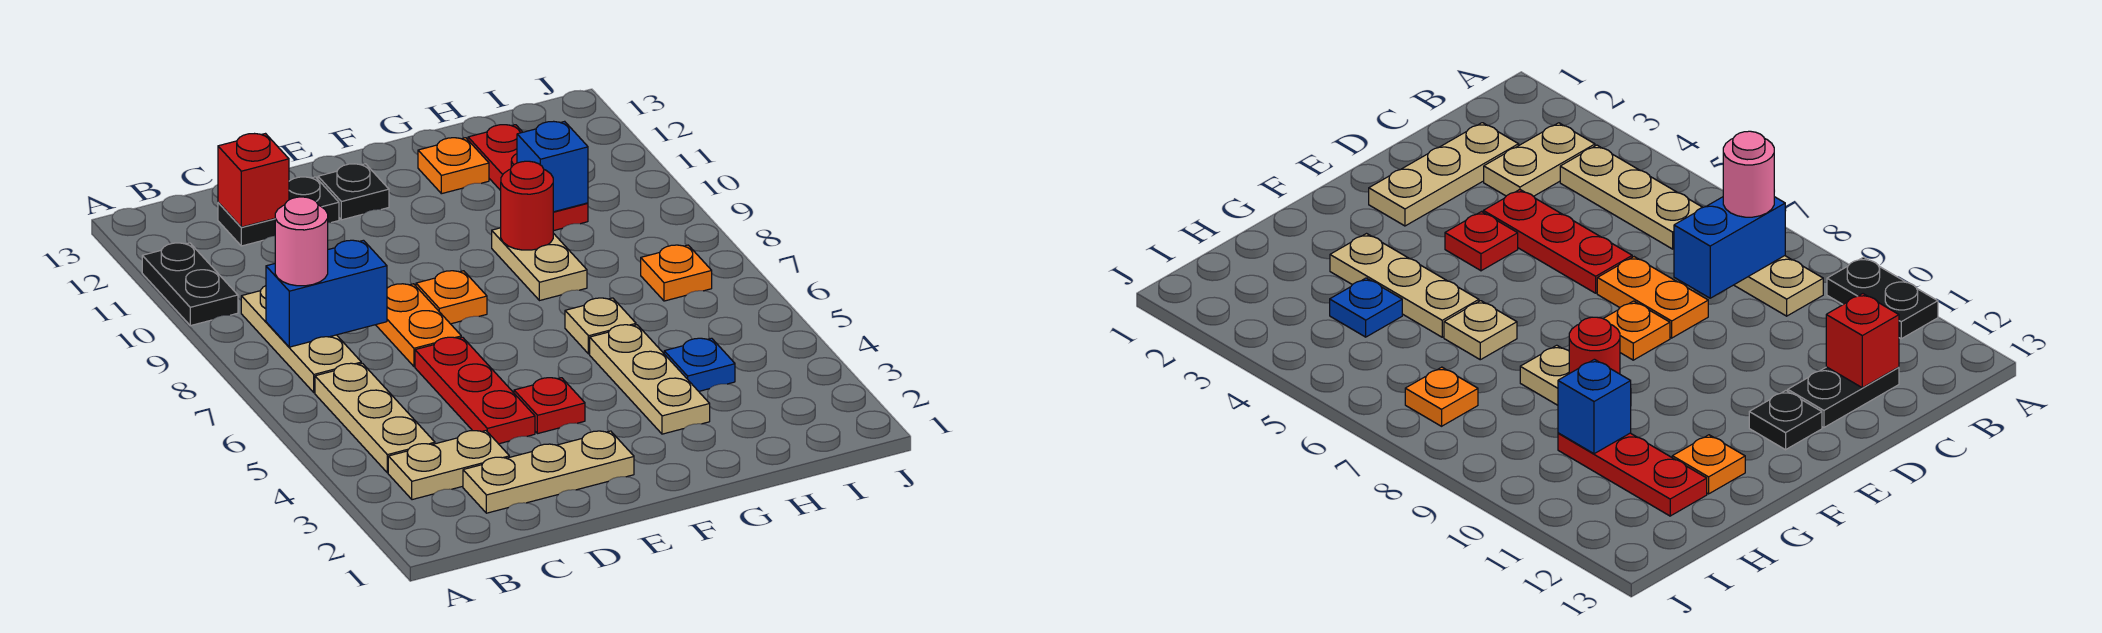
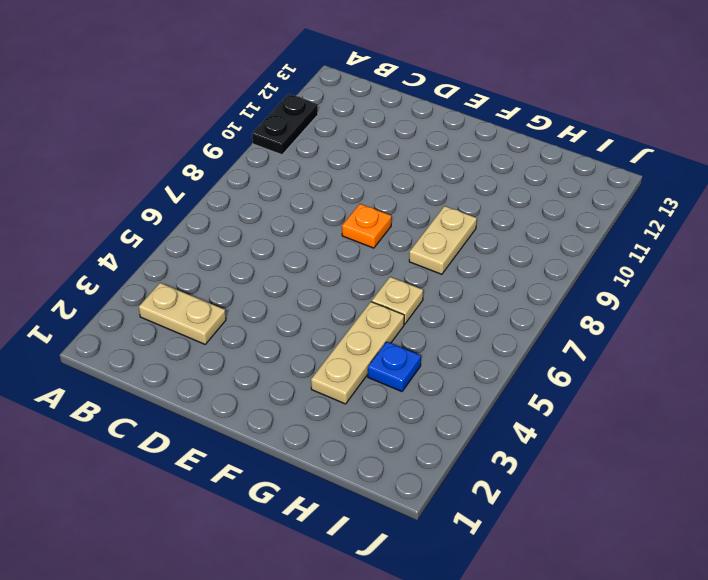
none -> tan 1x3 plate [315,363,435,473]
none -> tan 1x3 plate [241,286,361,393]
none -> tan 1x3 plate [463,431,634,513]

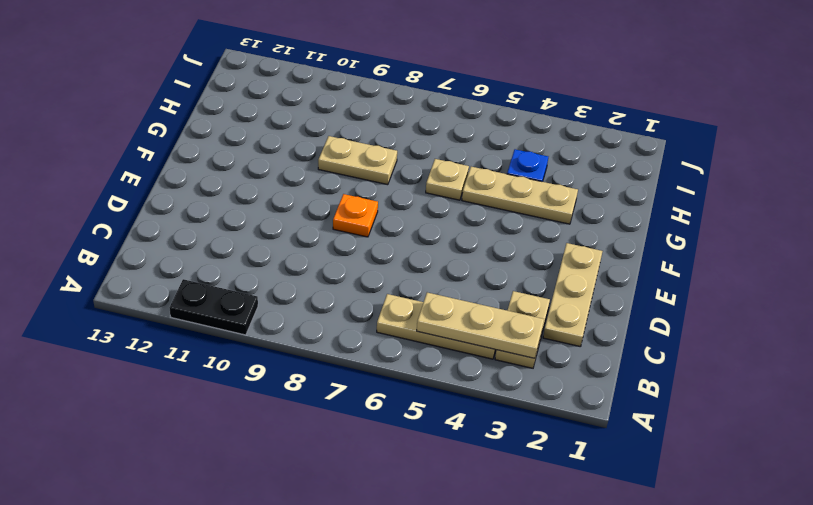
tan 1x3 plate [417,293,544,358] -> tan 1x3 plate moved to [241,286,361,393]
none -> black 1x2 plate [218,177,339,246]
none -> red 1x3 plate [415,337,535,444]
none -> orange 1x2 plate [376,284,461,366]

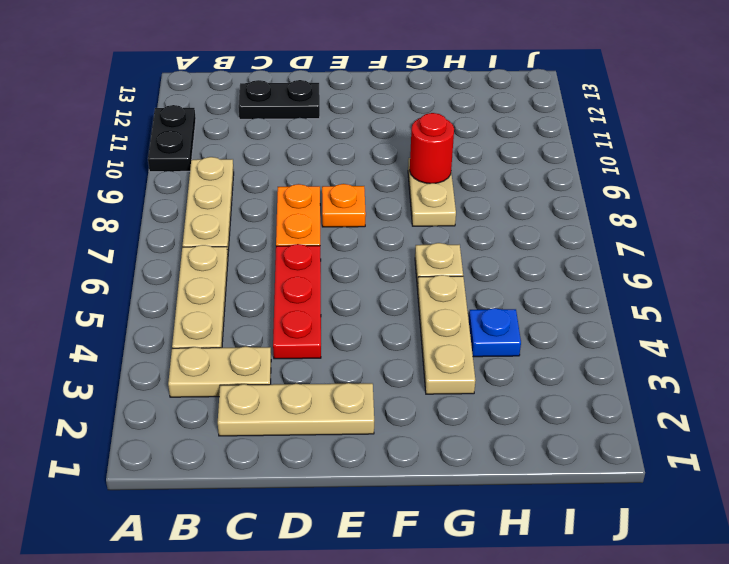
none -> red 1x1 plate [514,378,585,434]
none -> black 1x1 plate [318,164,389,220]
none -> orange 1x1 plate [418,138,489,194]

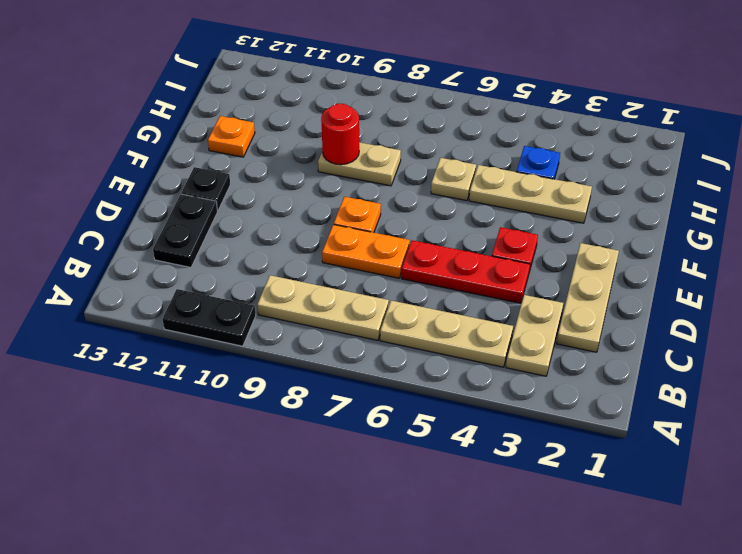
none -> red 1x3 plate [468,125,588,231]
none -> orange 1x1 plate [641,245,712,301]
none -> blue 1x2 brick [266,240,387,347]

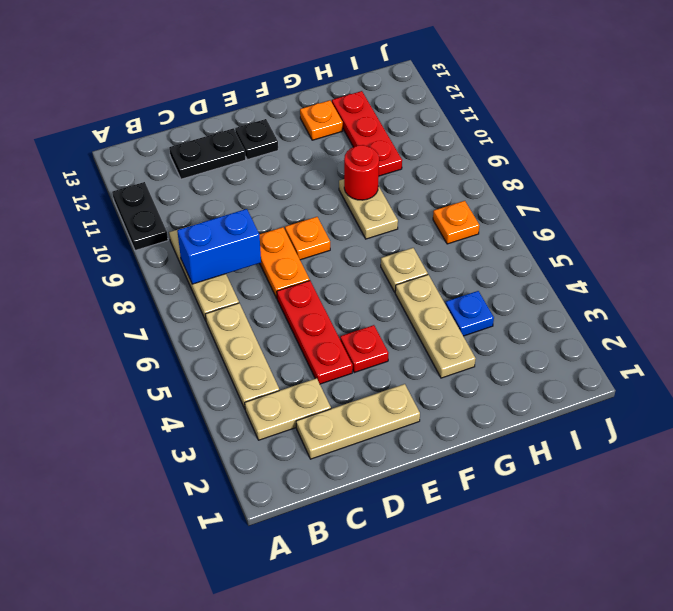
none -> red 1x1 brick [218,134,289,227]
none -> blue 1x1 brick [517,121,588,212]
none -> pink 1x1 round brick [275,197,328,286]

